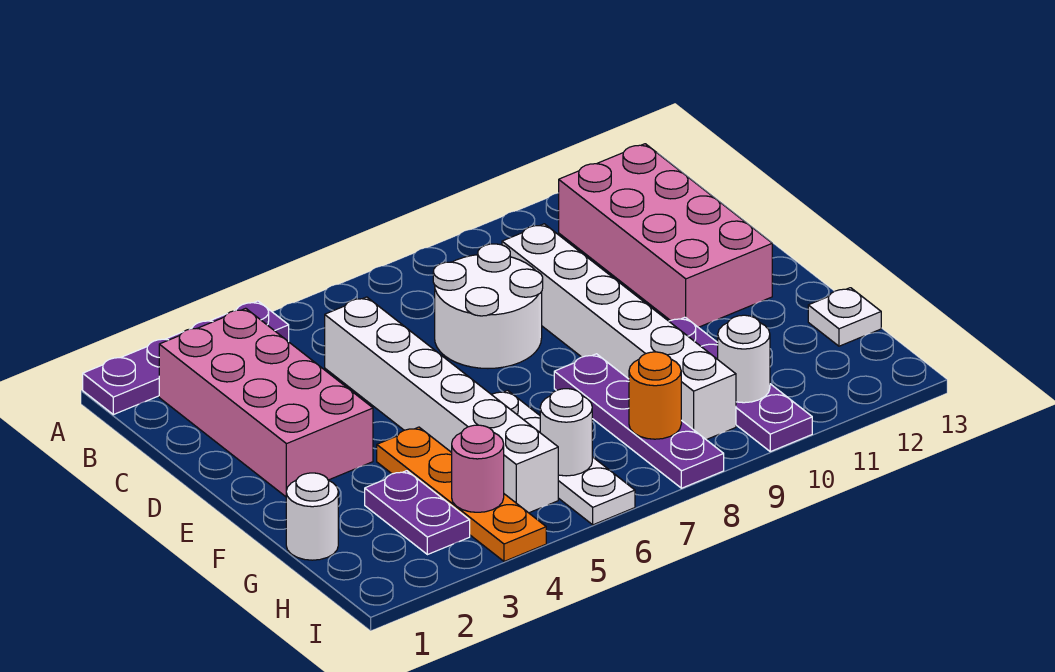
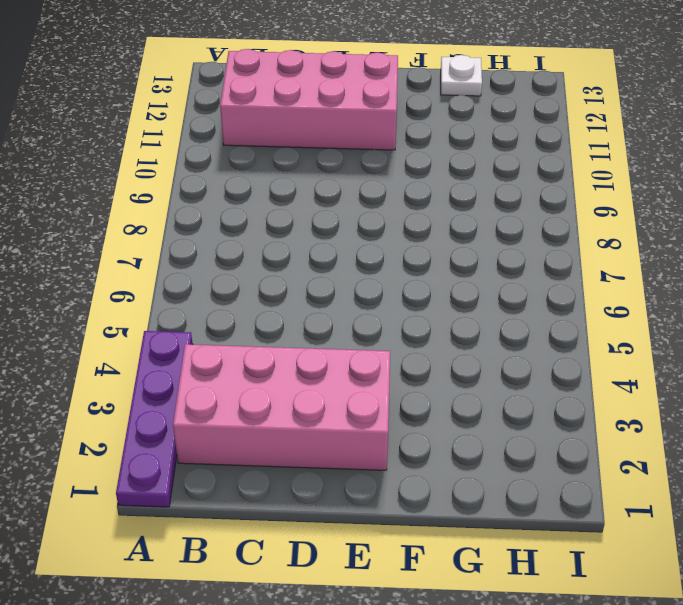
none -> white 1x6 brick [325,297,558,513]
none -> white 2x2 round brick [433,244,543,368]
none -> white 1x6 brick [502,224,736,440]

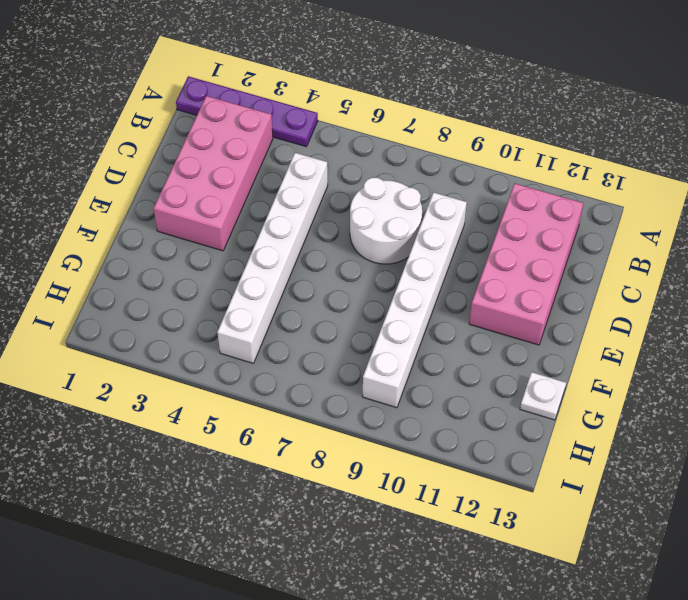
none -> orange 1x4 plate [377,427,546,561]
none -> white 1x4 plate [491,391,635,525]
none -> purple 1x4 plate [554,354,724,488]

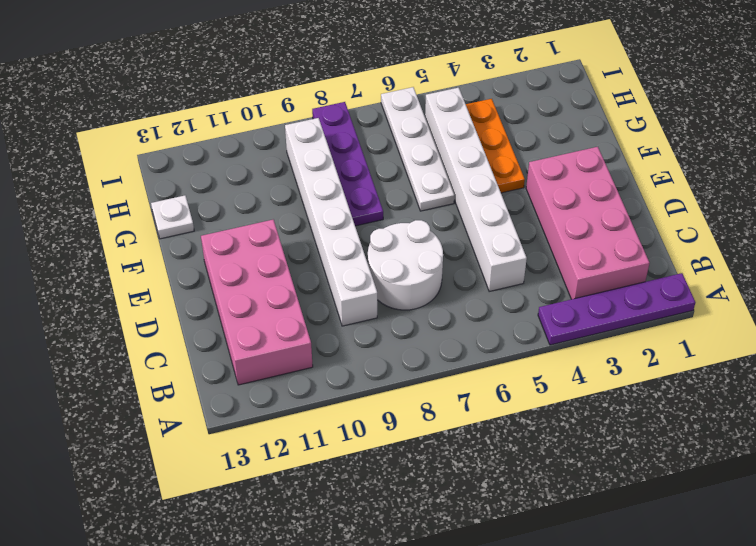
orange 1x3 plate [466,99,525,193] -> orange 1x4 plate [377,427,546,561]
none -> purple 1x4 plate [669,317,812,452]
none -> white 1x1 round brick [286,473,338,560]
none -> purple 1x2 plate [365,471,470,555]

